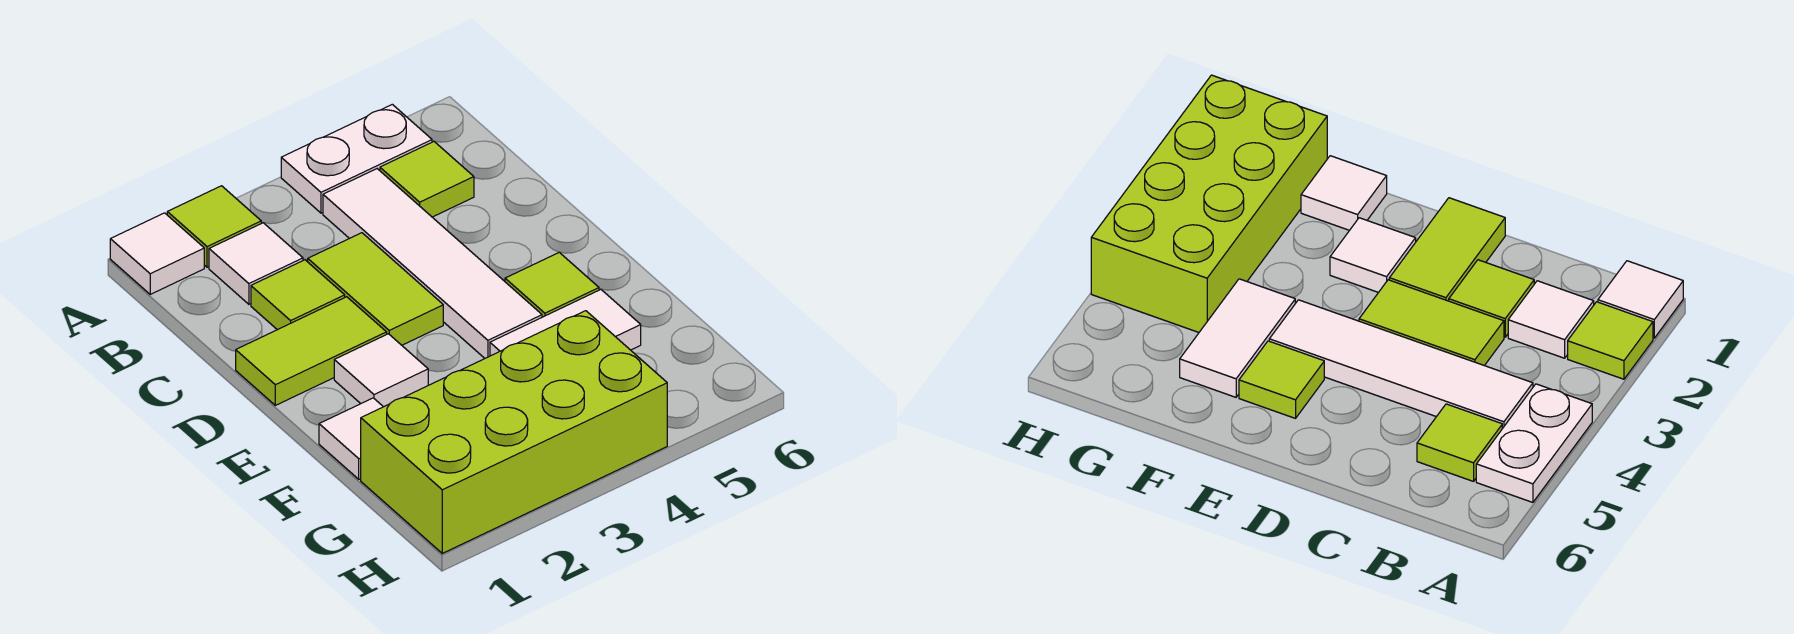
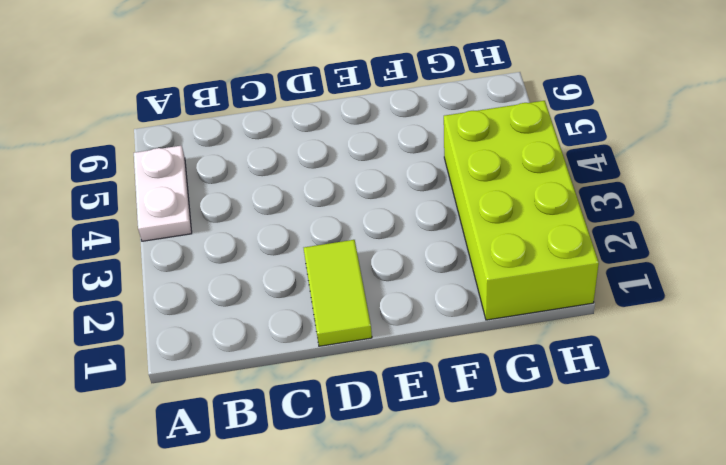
none -> white 1x1 tile [110,213,204,294]
none -> lime 1x1 tile [167,186,261,267]
none -> white 1x1 tile [209,223,303,304]

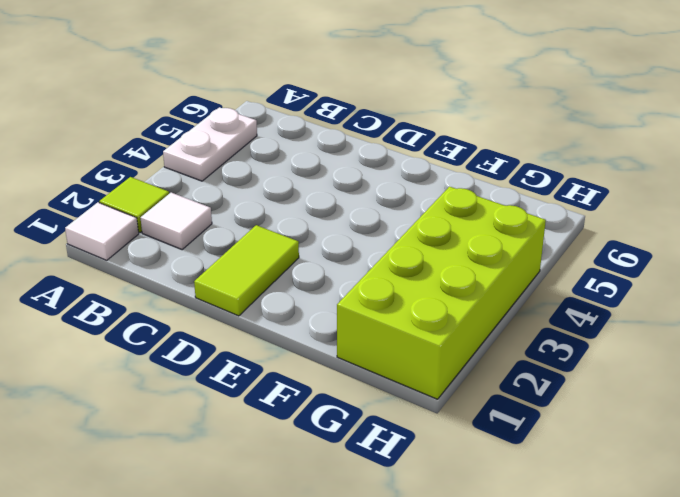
none -> white 1x4 tile [323,169,542,358]
none -> lime 1x1 tile [380,142,474,217]
none -> lime 1x1 tile [251,260,345,330]

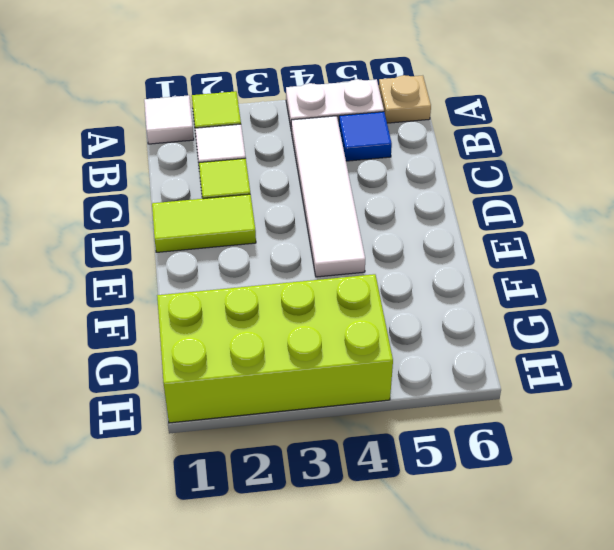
tan 1x1 plate [379,75,431,123] -> none
blue 1x1 tile [339,112,392,161] -> lime 1x1 tile [380,142,474,217]
none -> lime 1x2 tile [308,233,443,345]
none -> white 1x1 tile [334,334,428,407]
none -> lime 1x1 tile [505,252,599,317]

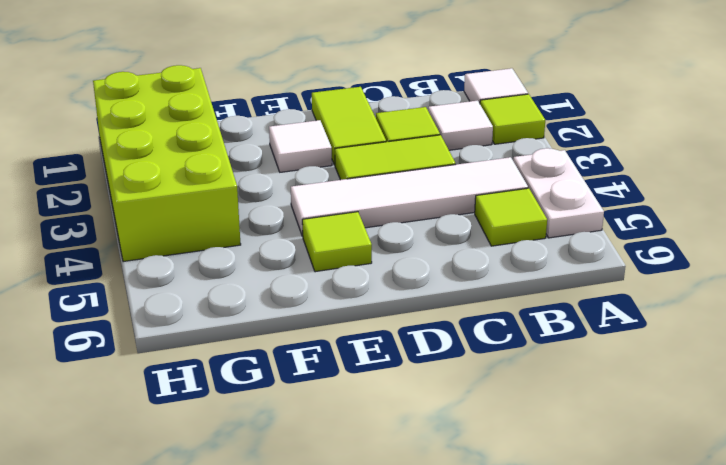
none -> white 1x1 tile [319,398,383,479]
none -> white 1x2 tile [490,290,641,356]

